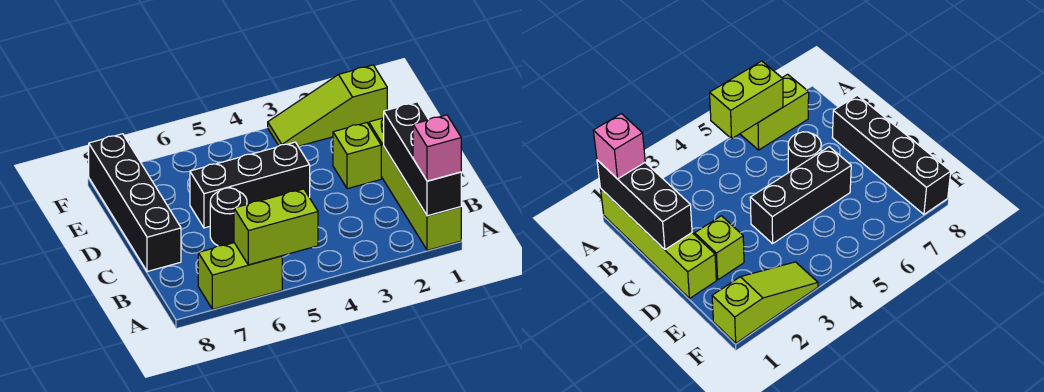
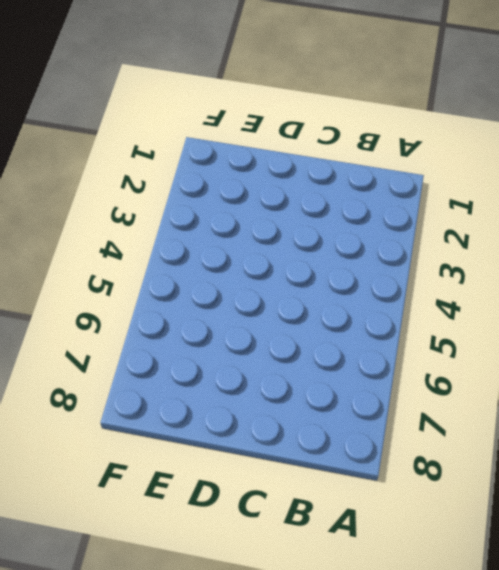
none -> lime 1x4 brick [369,118,461,250]
none -> lime 1x2 brick [198,243,282,309]

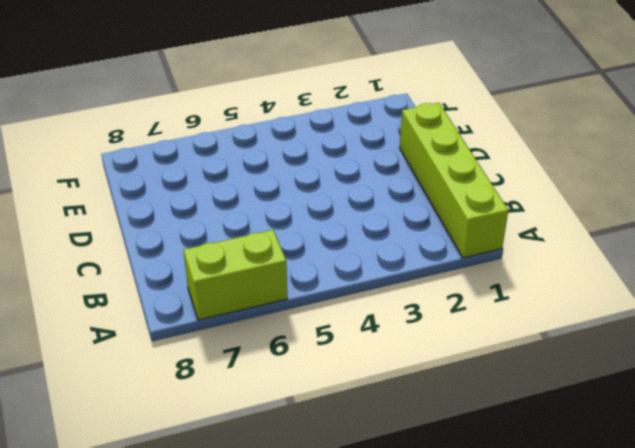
none -> black 1x1 round brick [210,188,247,246]
none -> black 1x4 brick [89,134,181,271]

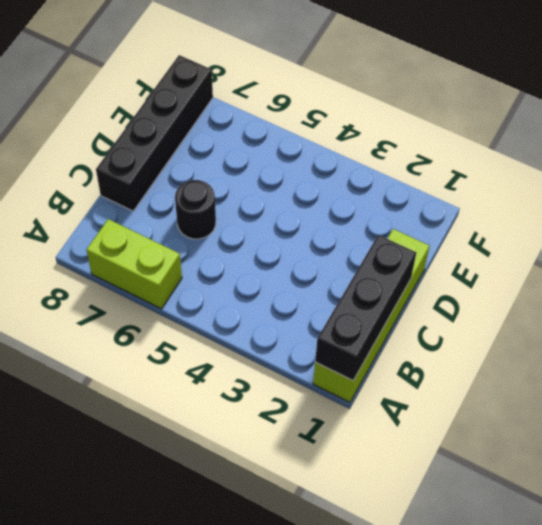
none -> lime 1x1 brick [333,123,381,189]
none -> black 1x3 brick [190,142,310,228]

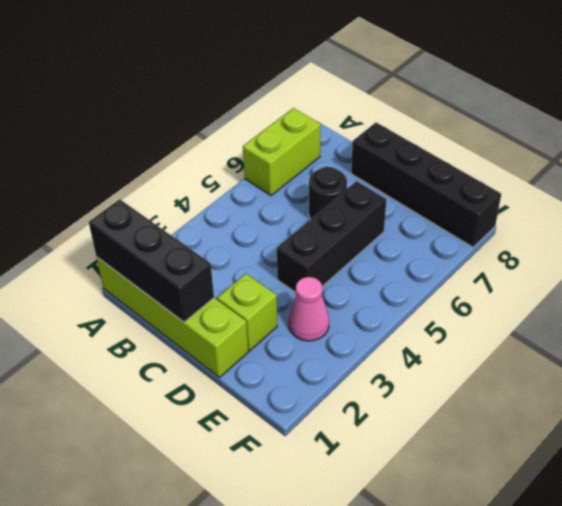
pink 1x1 cone [289,277,329,341] -> none
none -> lime 1x3 slope [268,65,387,146]
none -> lime 1x2 brick [234,189,318,265]

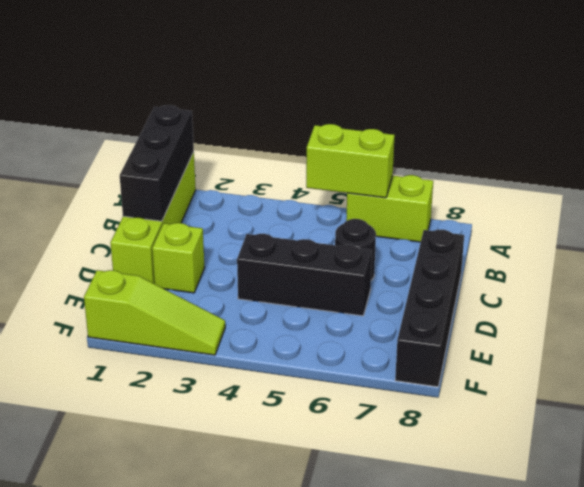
none -> pink 1x1 brick [413,115,461,181]

